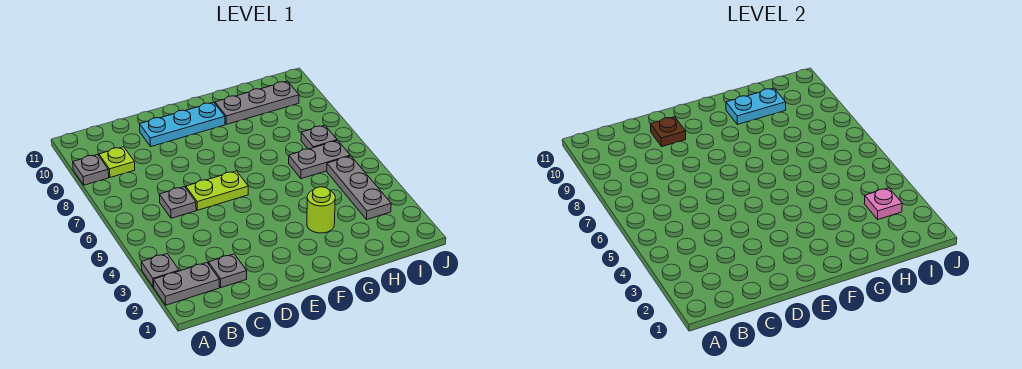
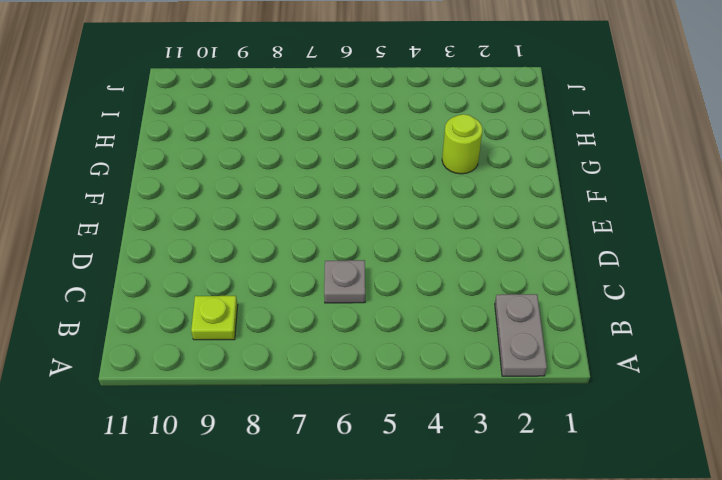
none -> grey 1x1 plate [141,254,179,287]
none -> grey 1x1 plate [73,154,109,185]
none -> grey 1x1 plate [208,254,247,288]

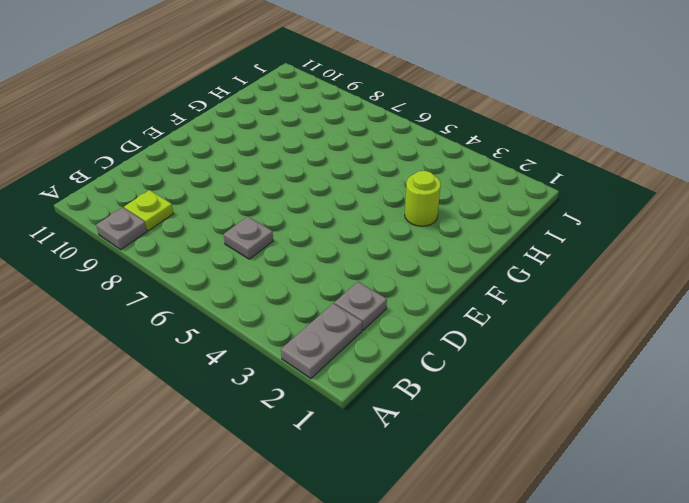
none -> grey 1x1 plate [141,254,179,287]
none -> lime 1x2 plate [186,171,248,210]
none -> cyan 1x3 plate [140,102,225,146]

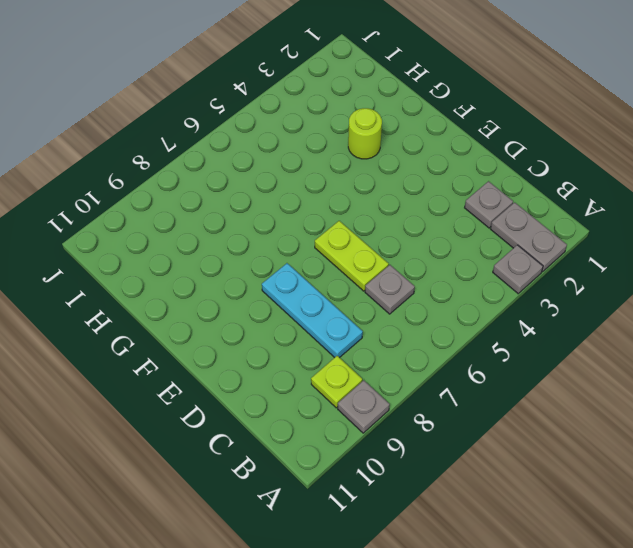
cyan 1x3 plate [262,263,363,358] -> cyan 1x3 plate moved to [140,102,225,146]
none -> grey 1x3 plate [215,81,299,124]
none -> grey 1x2 plate [289,140,350,179]
none -> grey 1x3 plate [327,156,391,219]

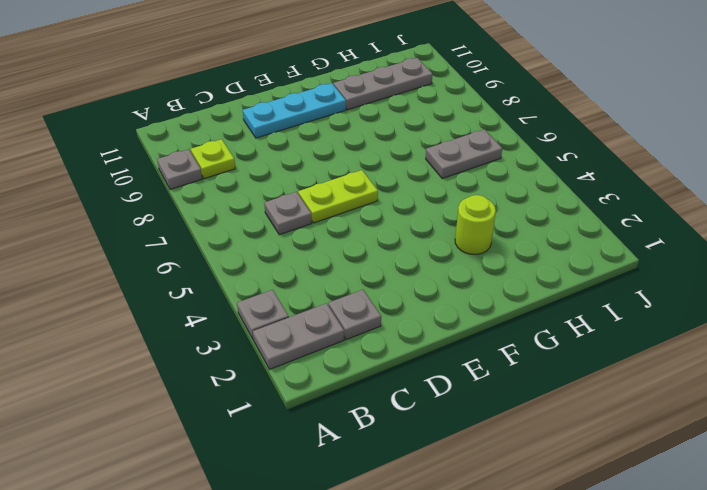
none -> grey 1x3 plate [327,156,391,219]
none -> grey 1x1 plate [301,125,337,149]
none -> brown 1x1 plate [651,117,686,146]

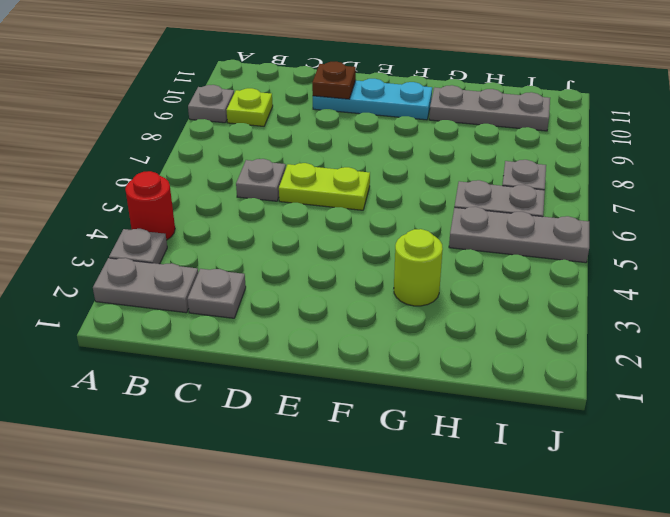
red 1x1 round brick [125,171,175,240] -> none
grey 1x3 plate [449,207,589,263] -> grey 1x3 plate turned to [327,156,391,219]
none -> cyan 1x2 plate [726,88,786,124]
none -> pink 1x1 plate [864,188,902,219]

